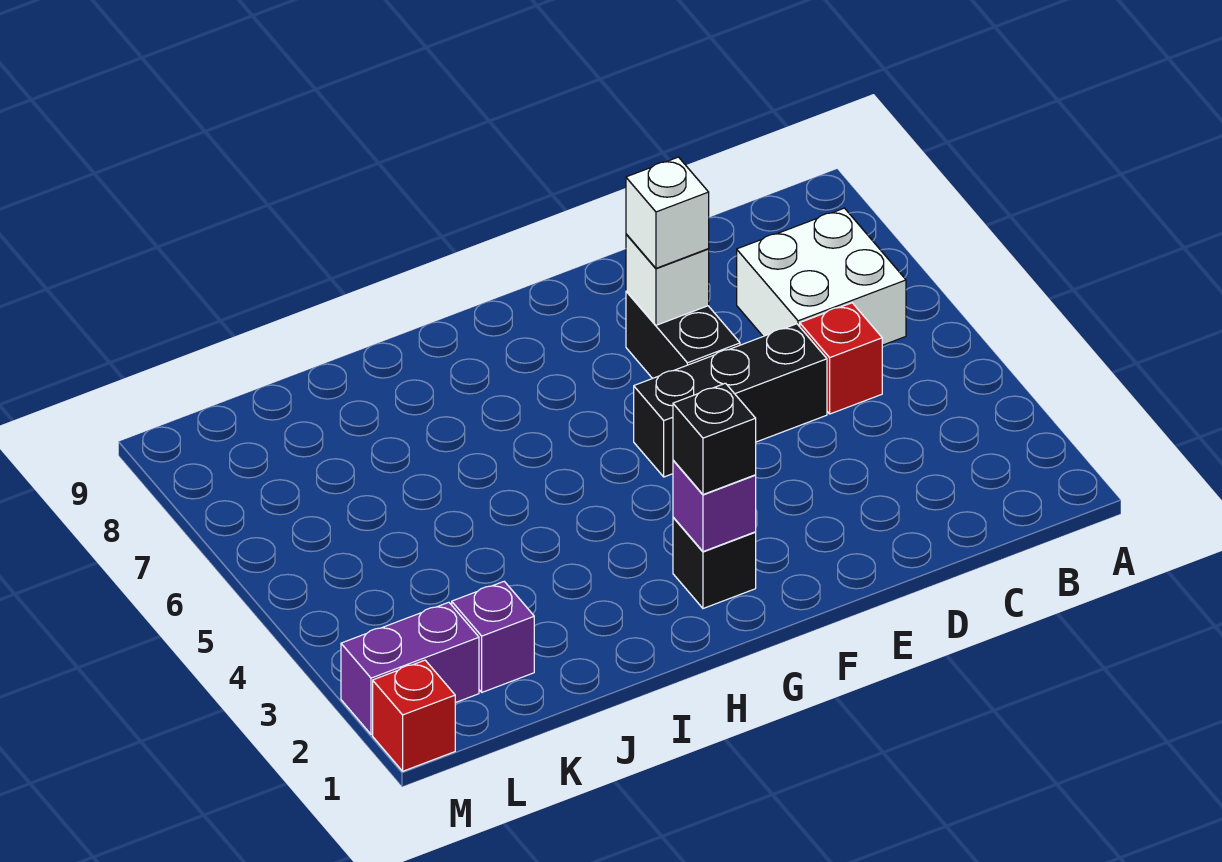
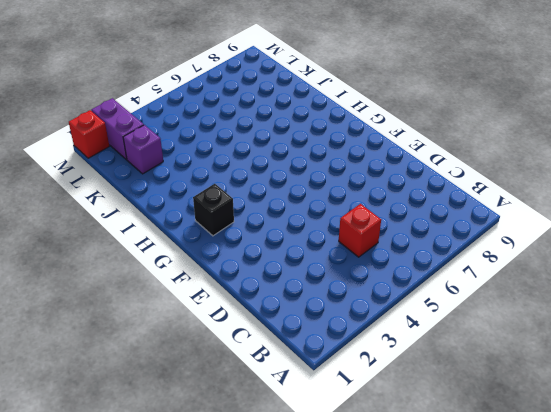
none -> white 2x2 brick [737,208,906,345]
none -> black 1x3 brick [634,324,827,477]
none -> black 1x2 brick [626,291,740,378]

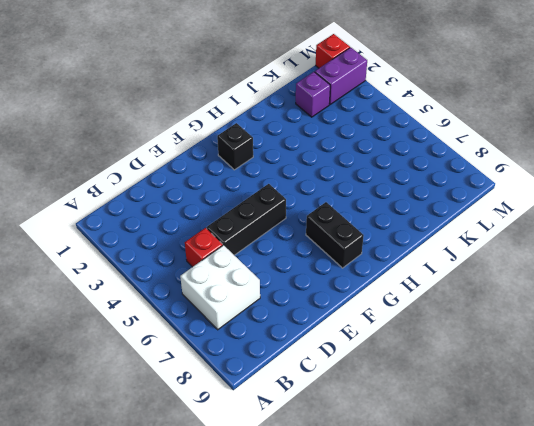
black 1x2 brick [306,202,364,268] -> black 1x2 brick moved to [626,291,740,378]
none -> white 1x1 brick [626,234,709,325]
none -> purple 1x1 brick [673,460,756,551]
none -> white 1x1 brick [626,157,709,268]

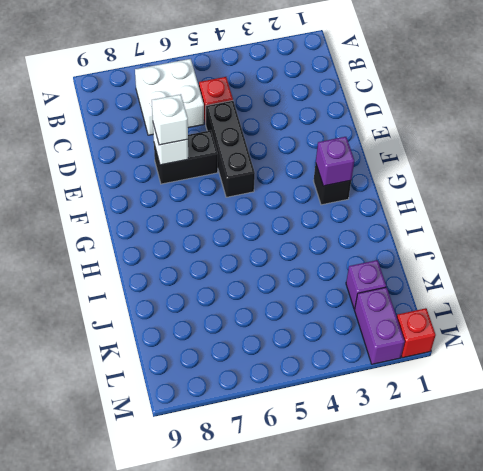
none -> black 1x1 brick [673,383,756,494]

